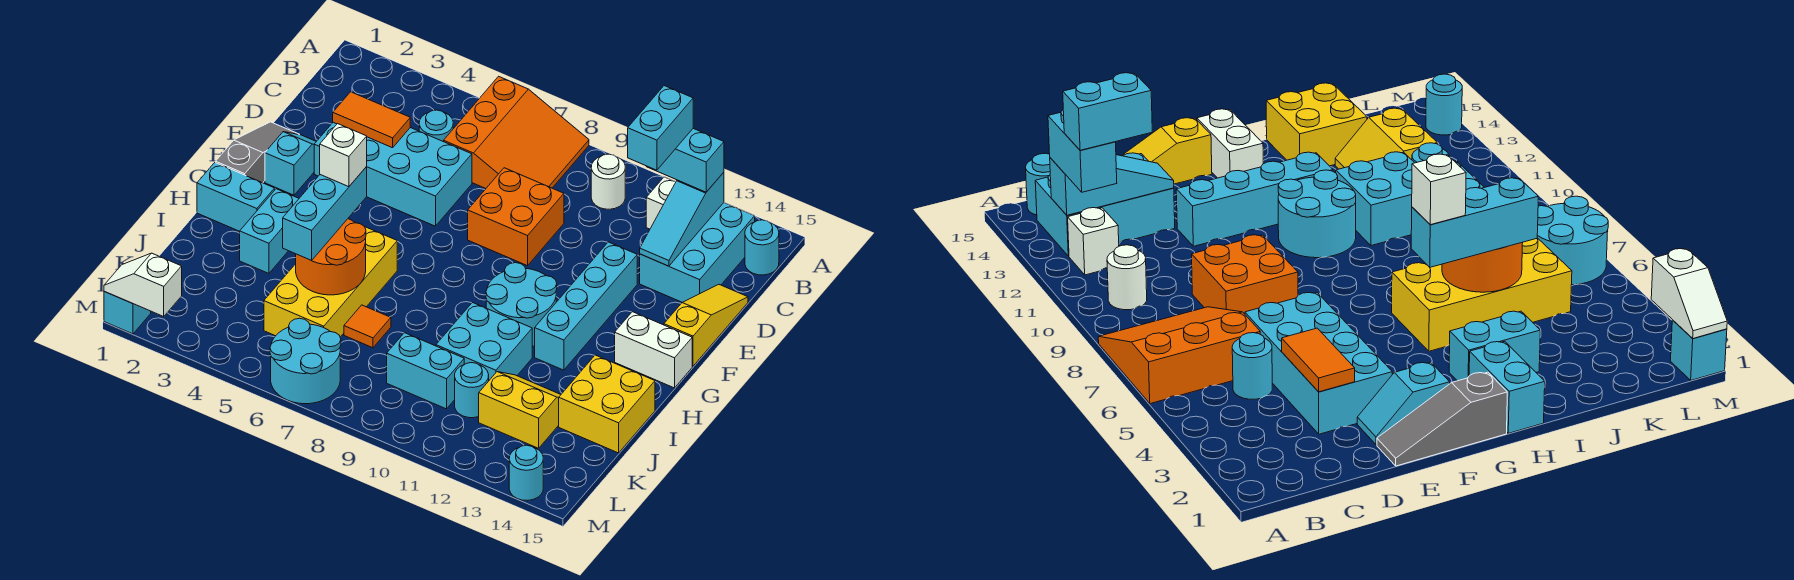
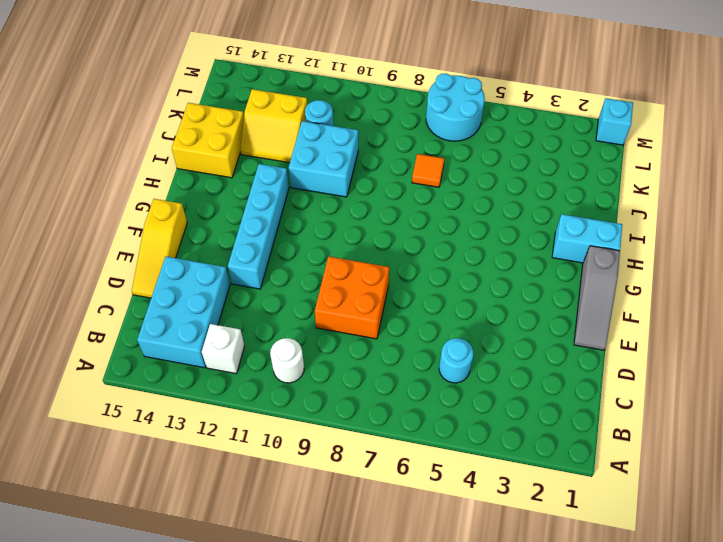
none -> orange 3x3 slope [444,76,589,188]
none -> cyan 1x1 round brick [745,220,779,275]
none -> cyan 2x4 brick [314,123,472,226]
none -> cyan 1x2 slope [265,132,316,195]

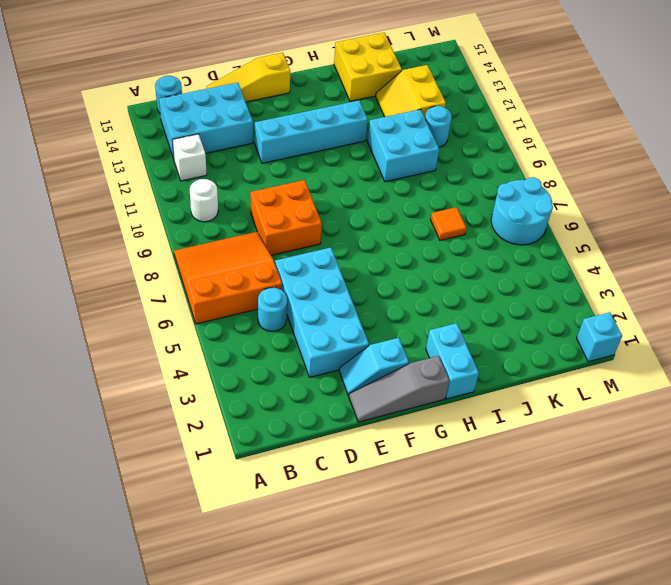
none -> cyan 2x2 round brick [486,263,557,347]
none -> white 1x2 brick [615,312,692,388]
none -> cyan 1x2 brick [240,189,299,273]
none -> yellow 2x4 brick [264,227,397,337]

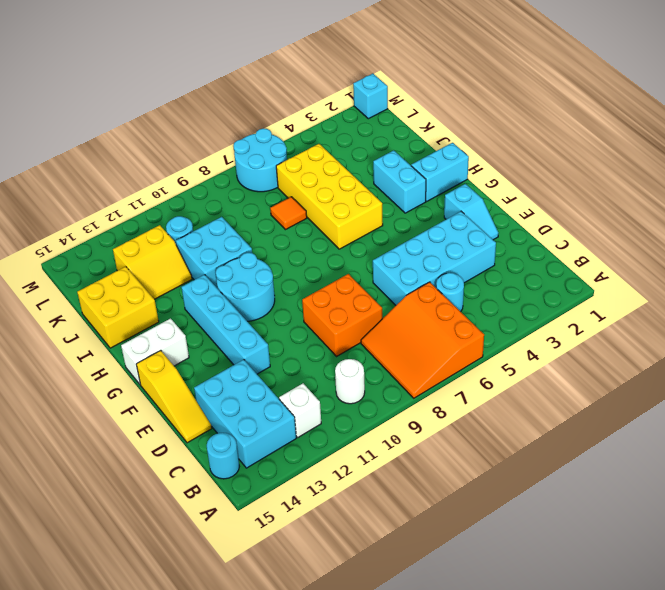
none -> grey 1x3 slope [216,122,298,183]
none -> cyan 1x2 brick [387,333,464,409]
none -> cyan 1x1 round brick [509,445,543,501]
none -> cyan 1x3 slope [640,172,724,266]

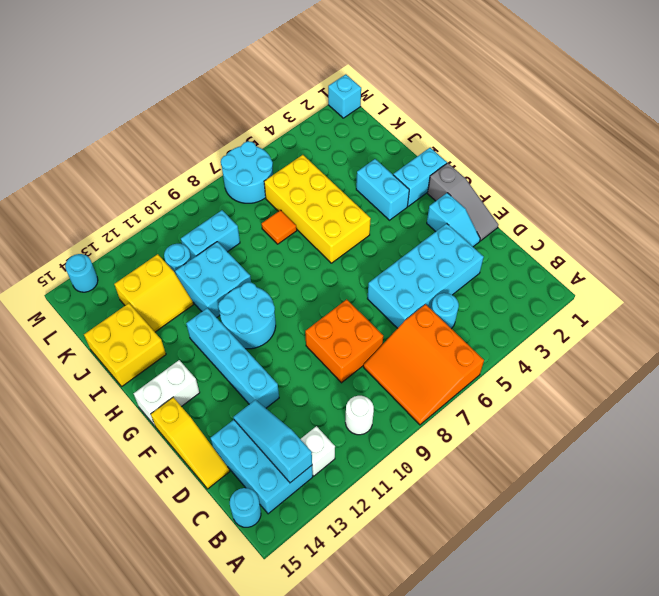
none -> orange 1x2 tile [333,92,410,148]
none -> orange 2x2 round brick [296,219,366,295]
none -> white 1x2 slope [104,253,182,316]
none -> cyan 1x2 brick [646,129,724,192]

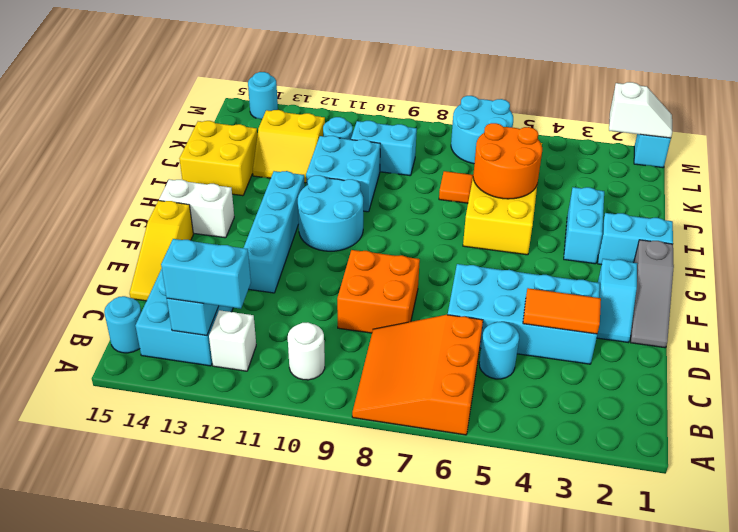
none -> cyan 1x3 brick [283,167,367,261]
none -> cyan 1x2 brick [628,86,693,170]
none -> white 1x1 brick [320,124,367,187]

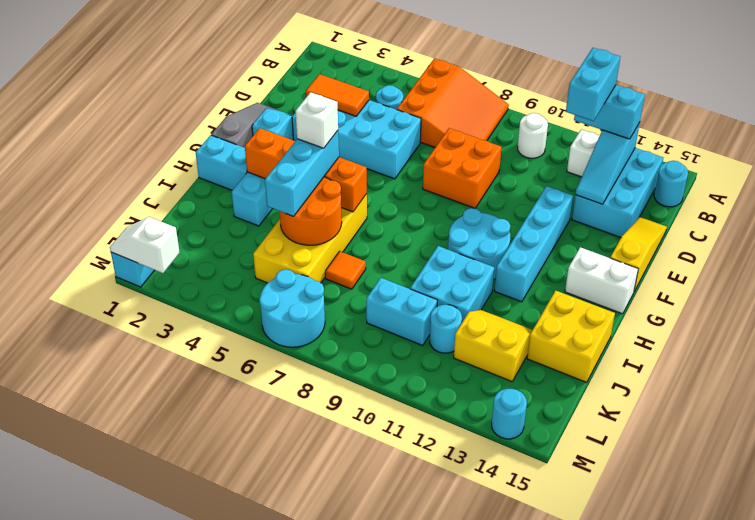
orange 1x4 brick [245,128,367,212] -> none

